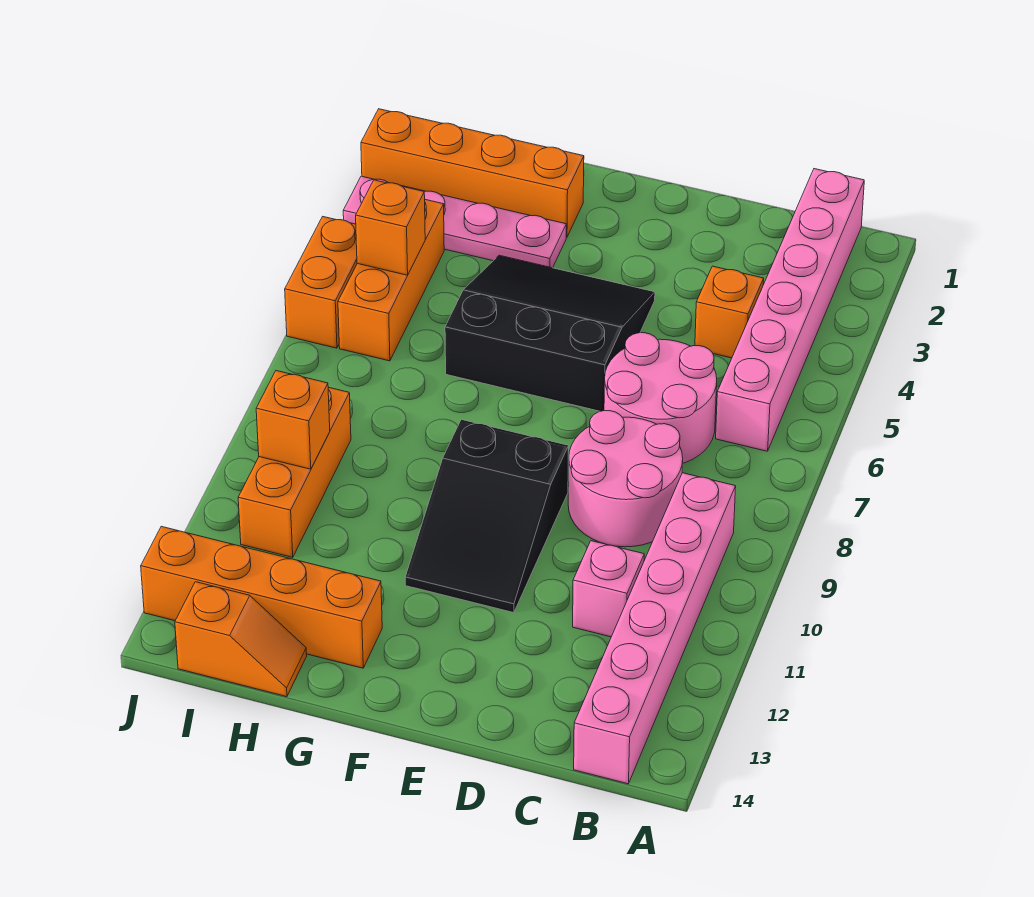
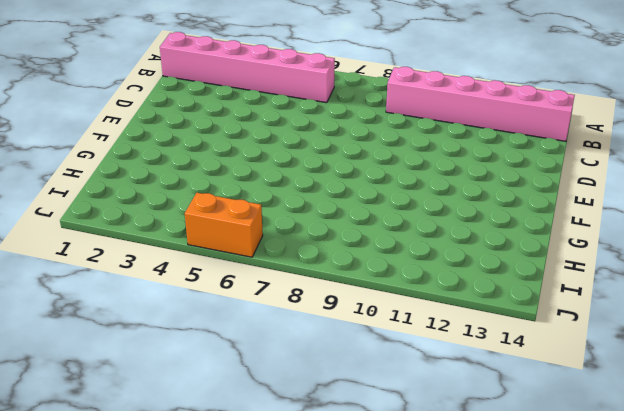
none -> orange 1x1 brick [695,266,764,358]
none -> pink 2x2 round brick [604,333,717,463]
none -> pink 2x2 round brick [568,411,683,547]

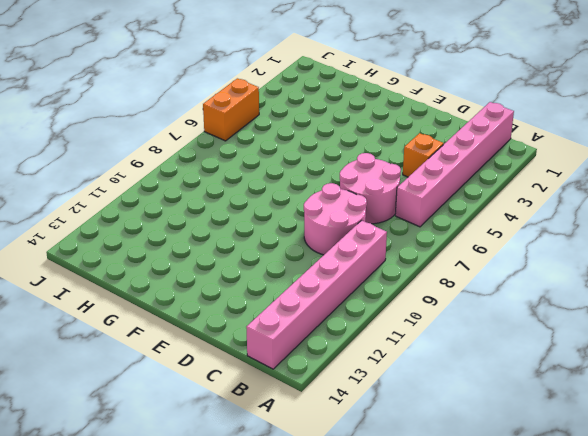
none -> pink 1x1 brick [573,541,644,637]
none -> black 3x3 slope [445,255,655,411]
none -> black 2x3 slope [405,419,569,613]

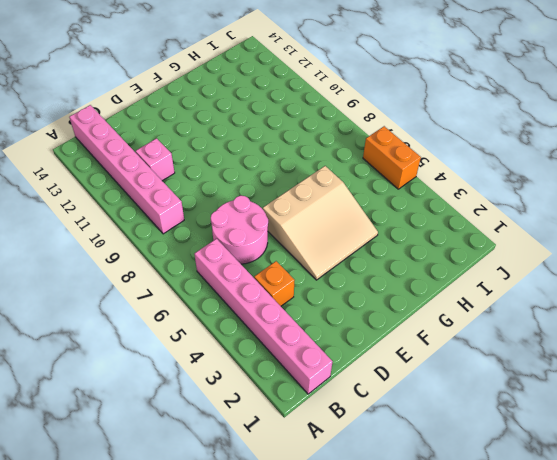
tan 3x3 slope [263,166,378,280] -> black 3x3 slope [445,255,655,411]
none -> pink 2x2 round brick [568,411,683,547]
none -> black 2x3 slope [405,419,569,613]
none -> orange 1x4 brick [361,109,584,237]

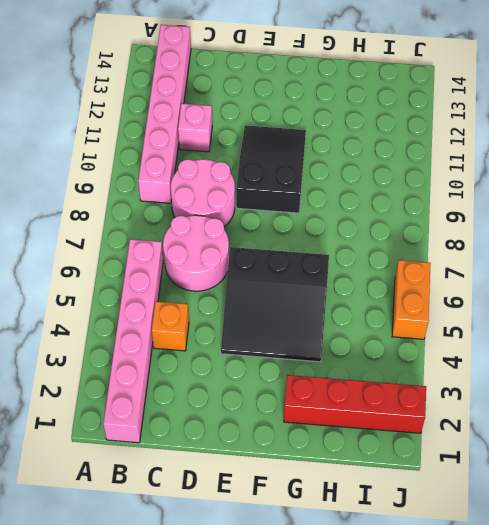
red 1x4 brick [284,375,426,433] -> orange 1x4 brick [361,109,584,237]
none -> pink 1x4 plate [343,176,566,268]
none -> orange 1x4 brick [141,526,382,668]
none -> orange 1x2 slope [175,582,307,697]

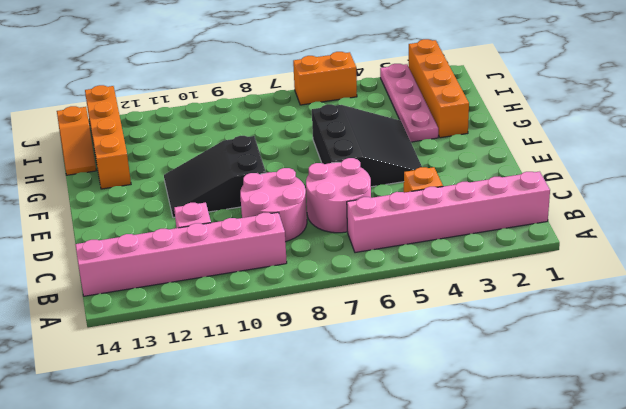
none -> orange 1x3 brick [338,200,444,361]
none -> orange 1x3 brick [238,387,351,557]
none -> orange 1x1 brick [356,180,425,275]

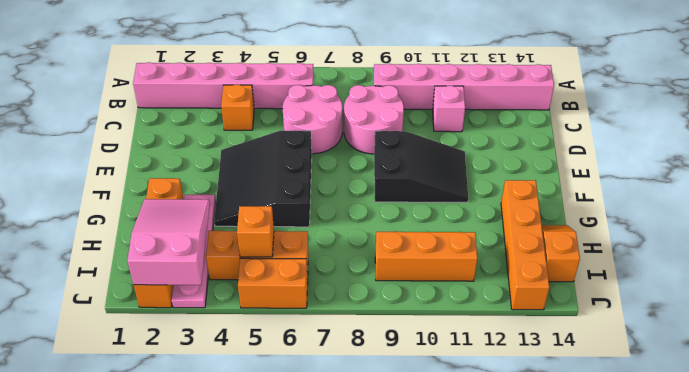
pink 2x3 slope [127,199,210,285] -> none
none -> orange 1x1 brick [256,371,330,469]

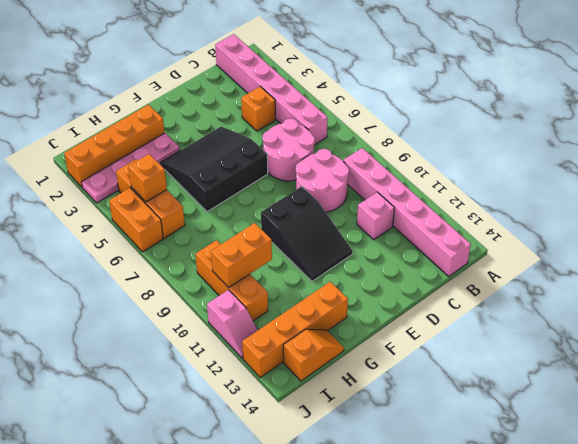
orange 1x2 brick [211,223,272,288] -> orange 1x1 brick [256,371,330,469]
pink 1x2 slope [207,290,258,358] -> none

